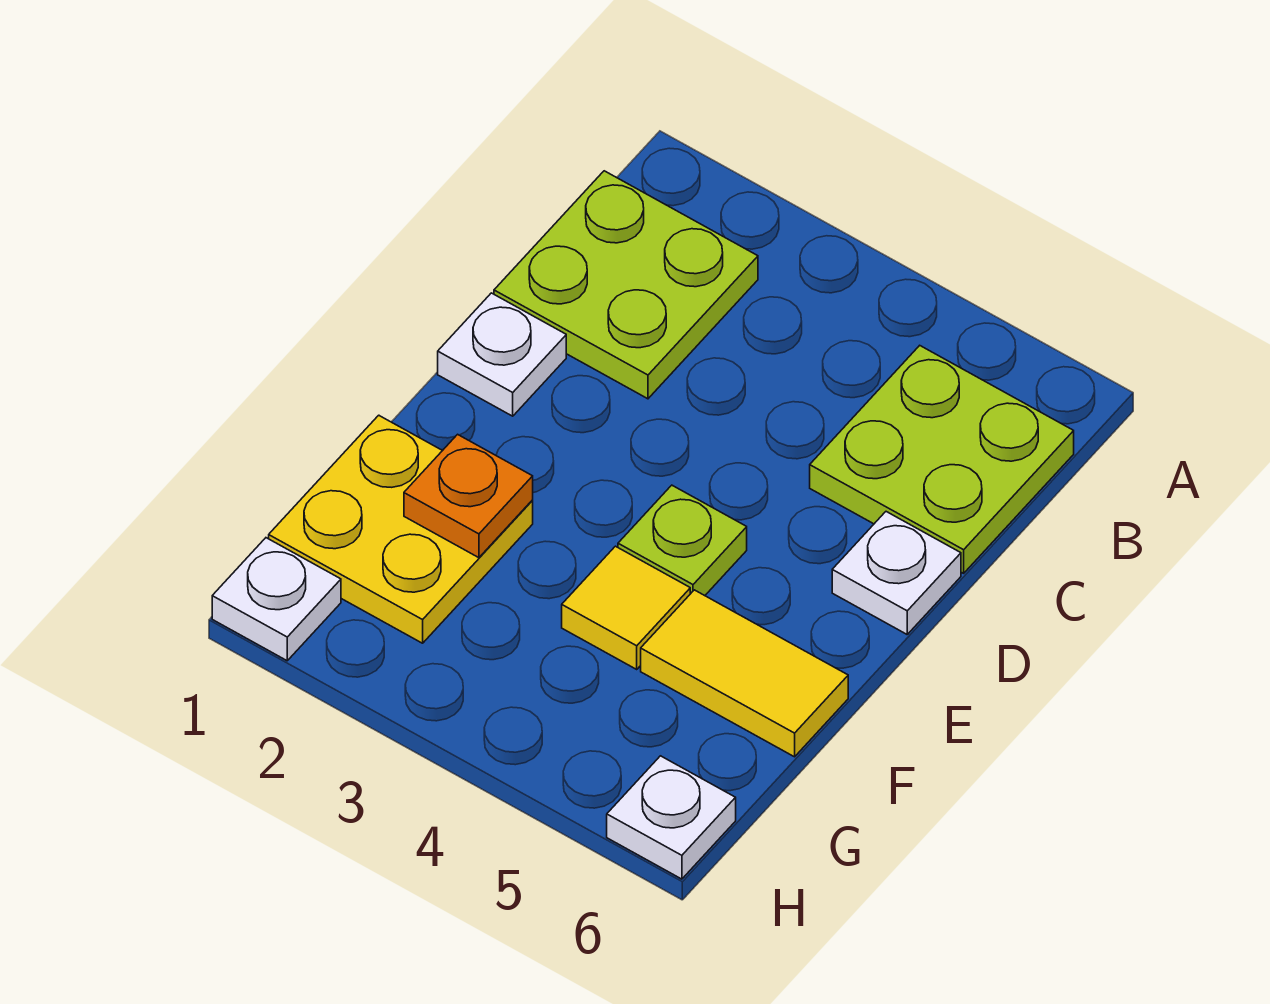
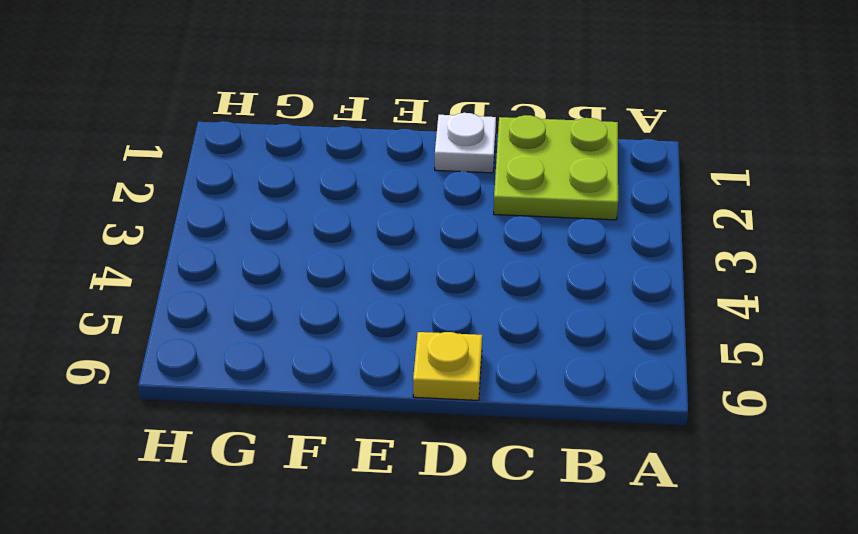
yellow 1x1 plate [413,332,482,400] -> white 1x1 plate [832,512,961,634]
none -> lime 2x2 plate [810,346,1074,573]
none -> lime 1x1 plate [618,485,747,596]

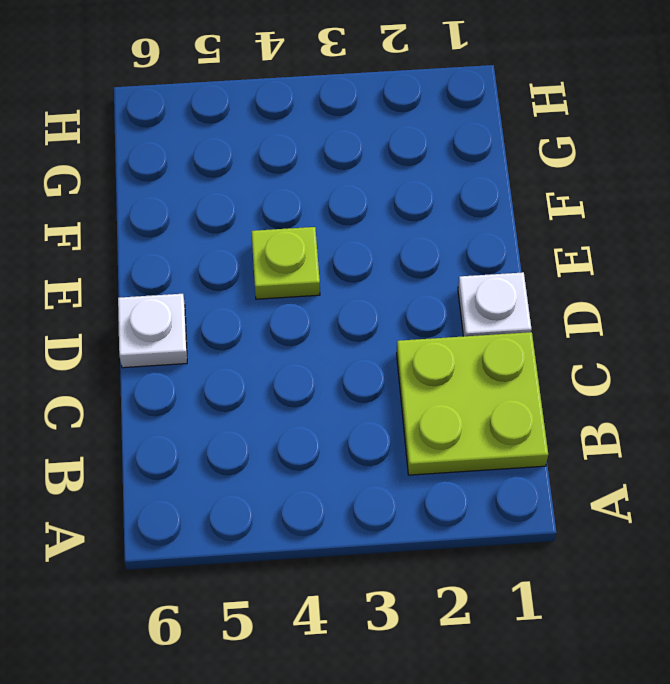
none -> lime 2x2 plate [810,346,1074,573]
none -> yellow 2x2 plate [269,415,533,643]

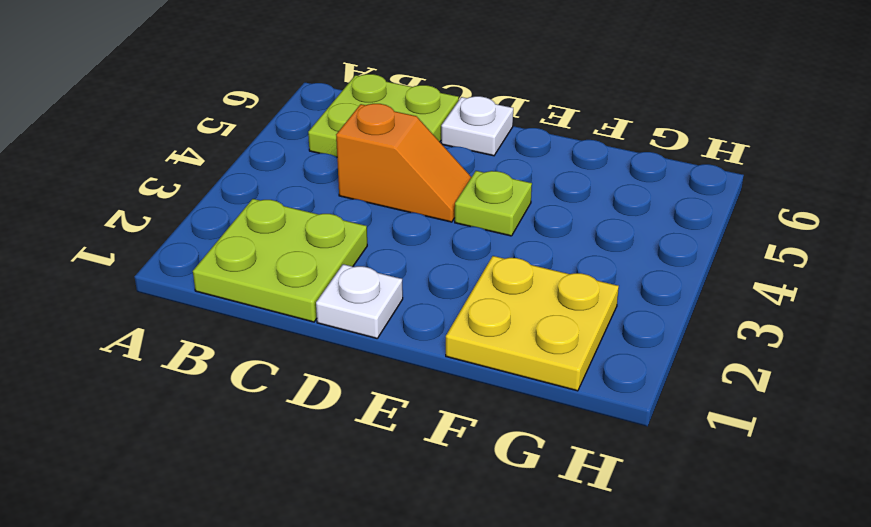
orange 1x2 slope [336,104,471,222] -> none
none -> yellow 1x1 tile [562,546,690,669]
none -> yellow 1x2 tile [641,590,848,757]

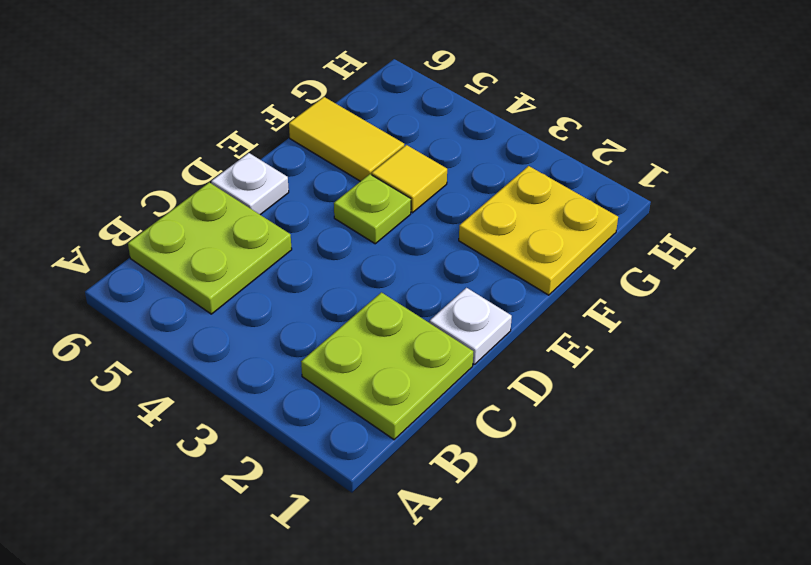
none -> white 1x1 plate [212,538,341,661]
none -> white 1x1 plate [607,756,736,879]

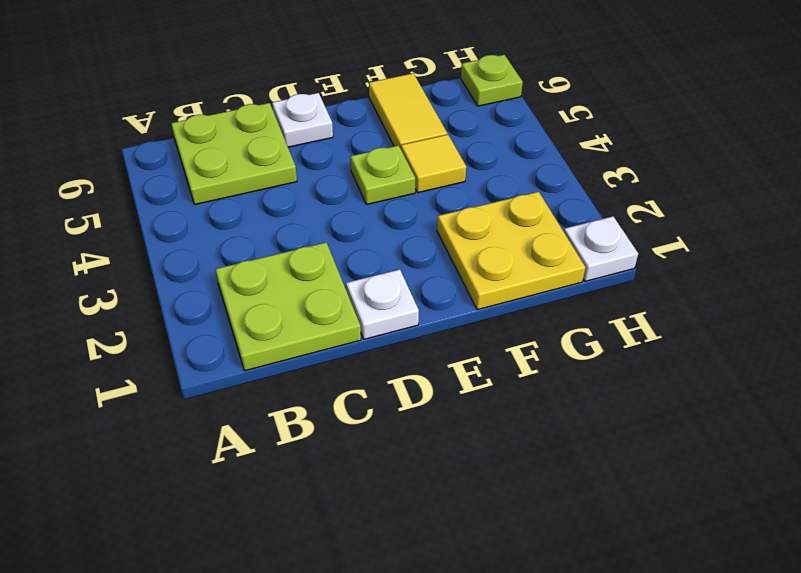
lime 1x1 plate [461,55,523,106] -> white 1x1 plate [607,756,736,879]
none -> orange 1x1 plate [404,434,533,558]

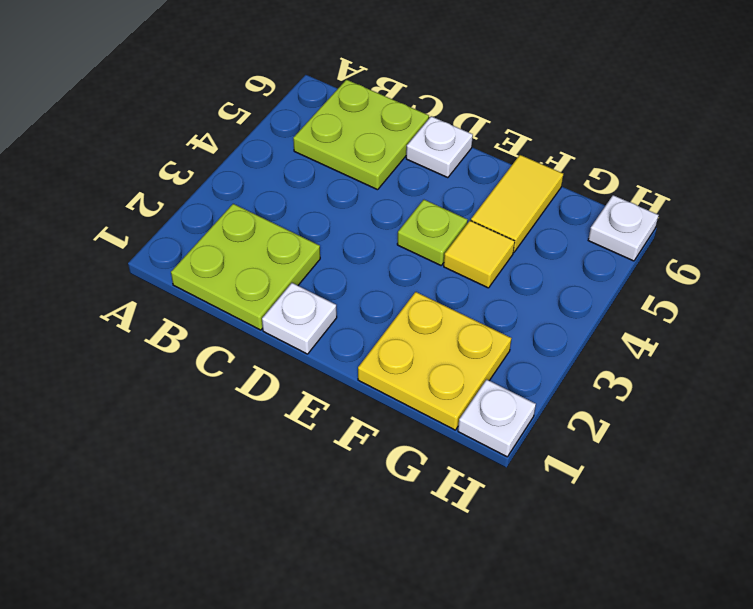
none -> orange 1x1 plate [404,434,533,558]

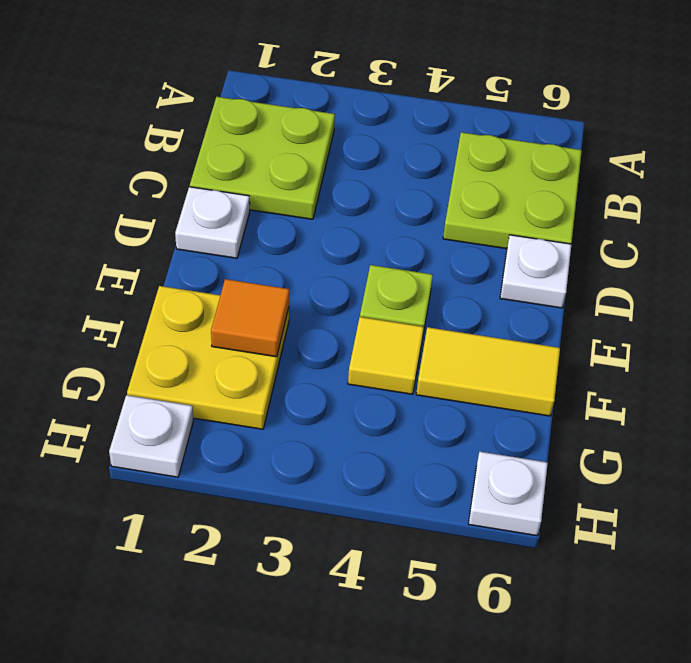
orange 1x1 tile [211,279,289,357] -> orange 1x1 plate [404,434,533,558]

